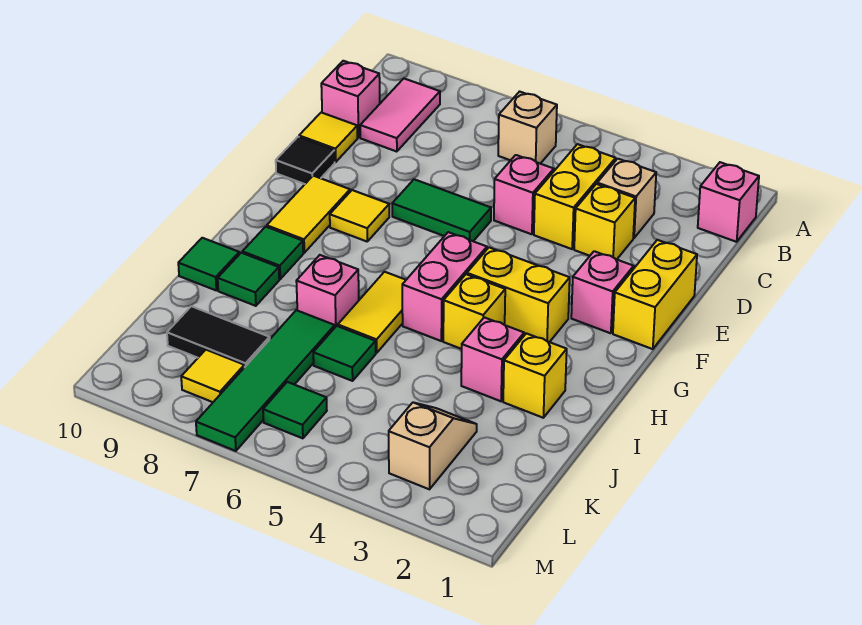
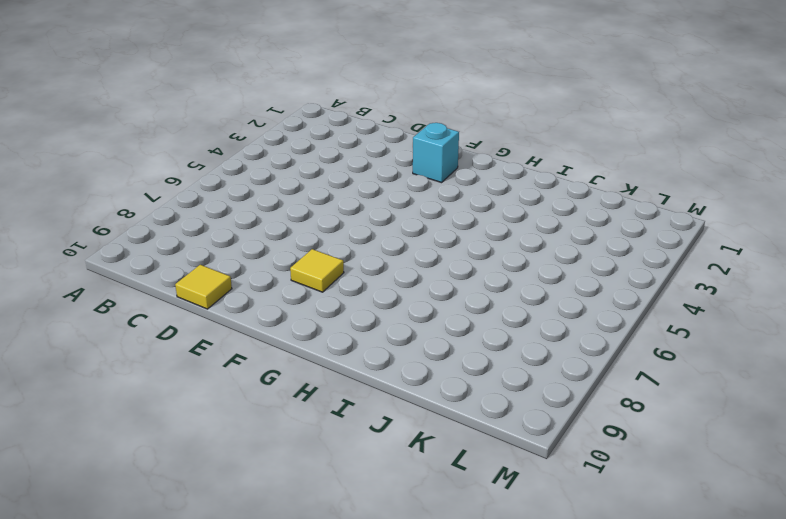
cyan 1x1 brick [413,123,459,183] -> pink 1x1 brick [571,251,634,333]
none -> pink 1x1 brick [698,162,759,242]
none -> tan 1x1 brick [498,92,557,164]
none -> pink 1x2 tile [360,79,440,152]
none -> tan 1x1 brick [597,159,656,238]

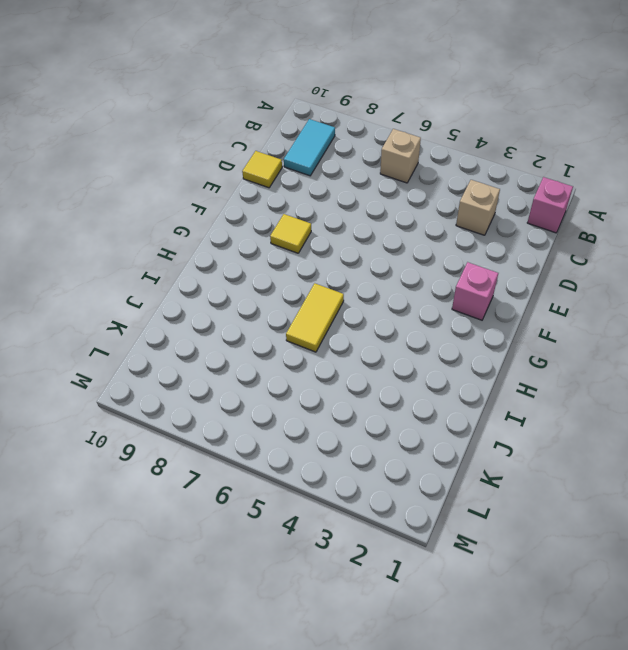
cyan 1x2 tile [284,119,335,176] -> pink 1x2 tile [360,79,440,152]
none -> yellow 1x2 brick [534,144,616,249]
none -> pink 1x1 brick [321,61,380,138]
none -> yellow 1x1 brick [574,184,635,259]
none -> pink 1x1 brick [494,155,554,234]

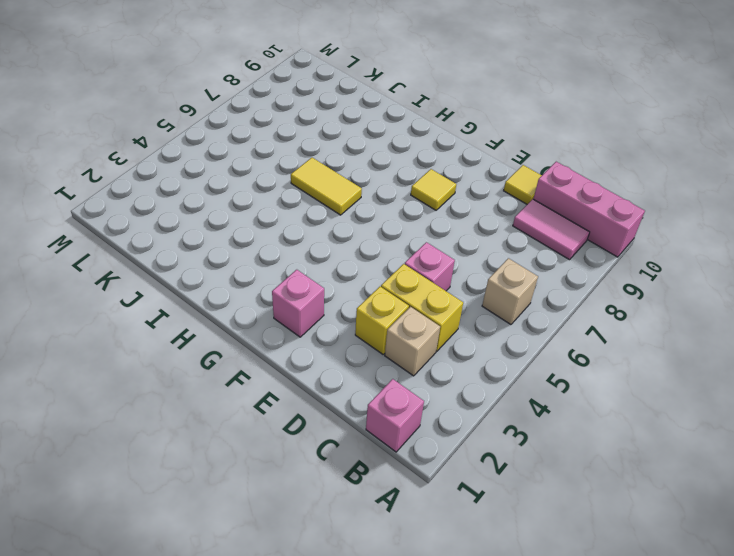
pink 1x3 brick [533,162,645,257] -> pink 1x1 brick [321,61,380,138]
none -> yellow 1x2 brick [613,240,697,349]
none -> green 1x2 tile [392,179,491,241]
none -> black 1x1 tile [276,137,335,184]
none -> yellow 1x2 tile [267,176,350,253]

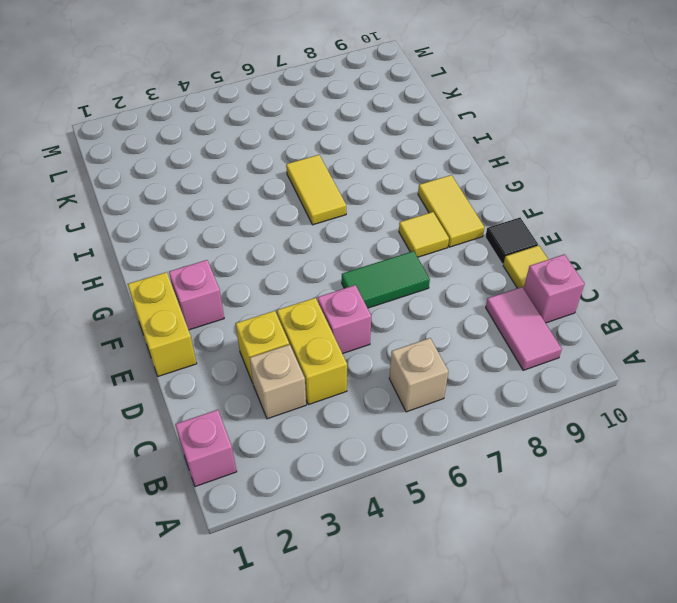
none -> yellow 1x2 brick [467,247,570,342]
none -> pink 1x2 brick [402,232,487,341]
none -> yellow 1x1 brick [443,274,505,349]
none -> green 1x1 tile [242,227,303,279]

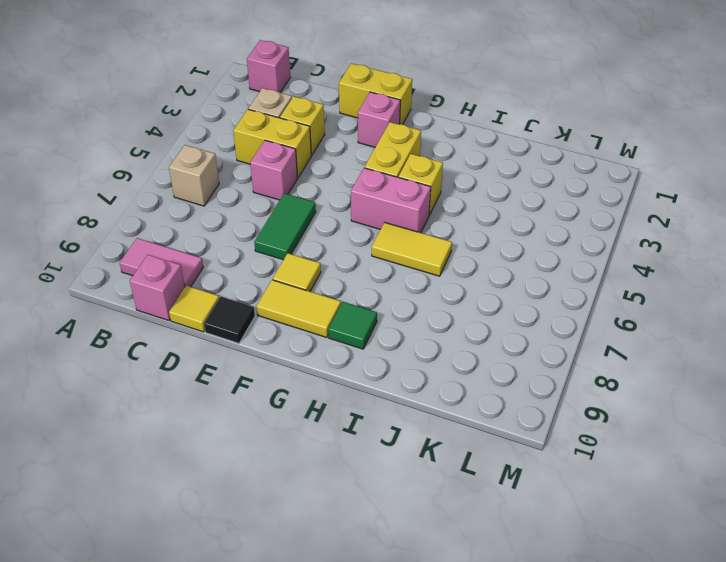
none -> yellow 1x1 brick [503,333,567,418]
none -> pink 1x1 brick [461,317,524,401]
none -> pink 1x1 brick [296,255,359,327]
none -> green 1x1 tile [218,253,279,306]

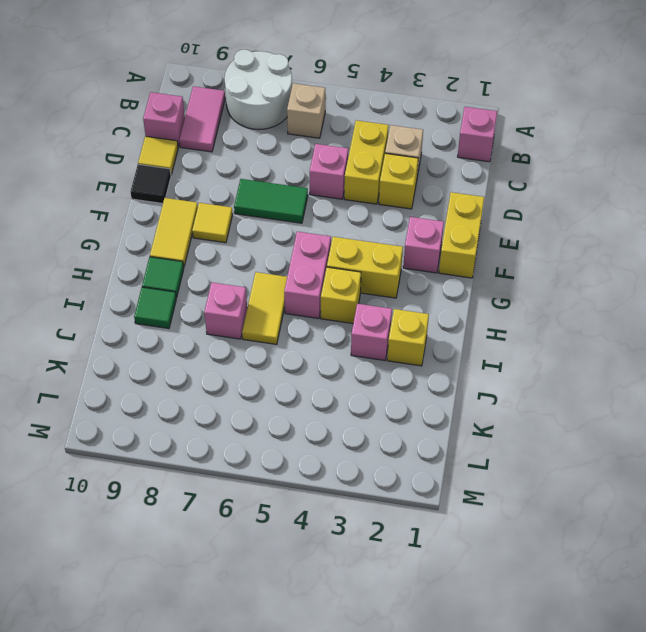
white 2x2 round brick [225,50,292,130] -> none
none -> green 1x1 tile [178,238,239,290]
none -> green 1x1 tile [313,326,376,381]
none -> green 1x4 tile [196,310,335,451]
none -> tan 1x2 slope [389,403,477,489]

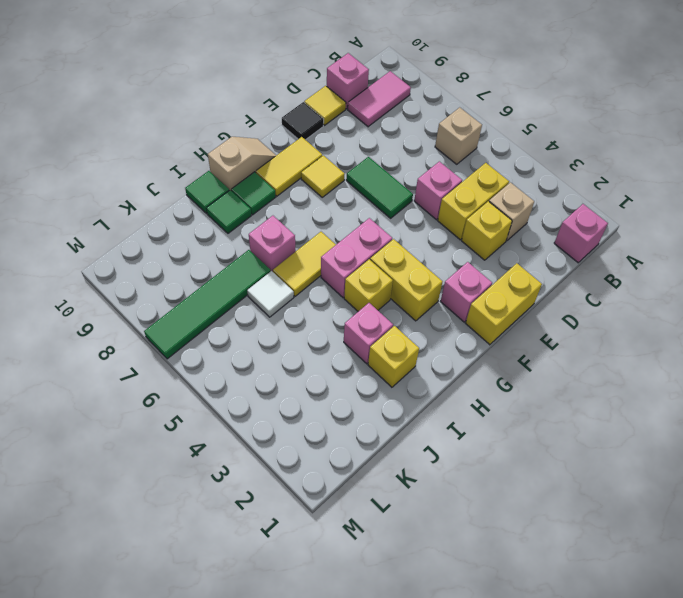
tan 1x2 slope [208,137,276,190] -> tan 1x2 slope moved to [389,403,477,489]
white 1x1 tile [247,271,294,317] -> green 1x1 tile [313,326,376,381]
none -> black 1x2 tile [167,306,270,368]
none -> green 1x1 tile [263,382,327,438]
none -> yellow 1x1 tile [181,350,244,402]

